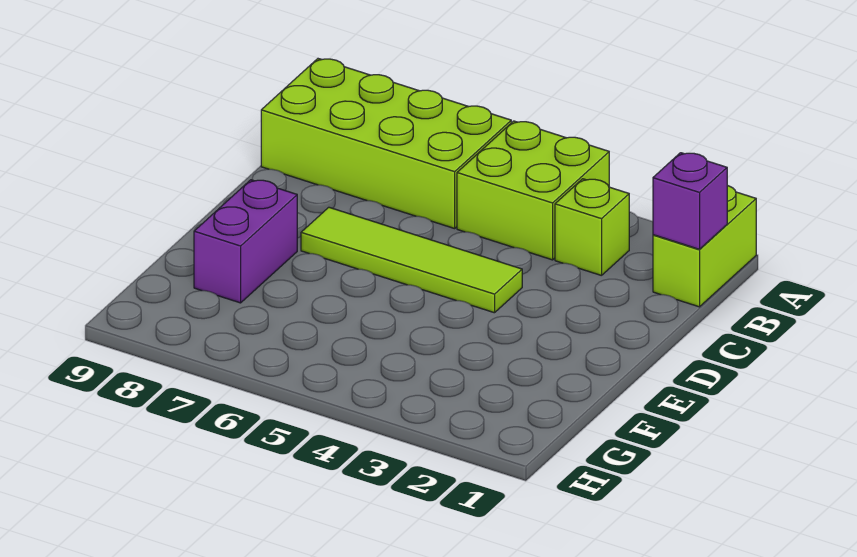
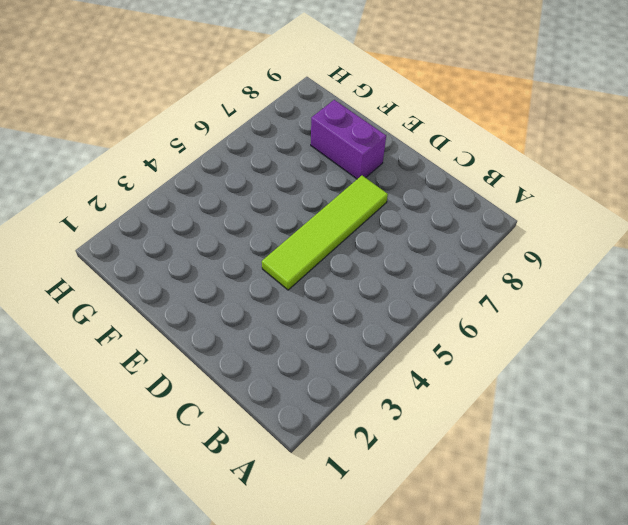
none -> lime 1x2 brick [653,185,756,307]
none -> lime 2x2 brick [457,121,609,260]

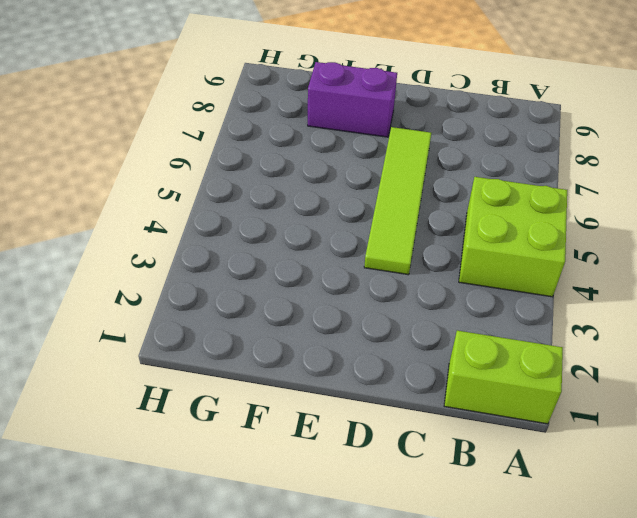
none -> lime 2x4 brick [261,59,511,229]
none -> lime 1x1 brick [555,179,629,276]

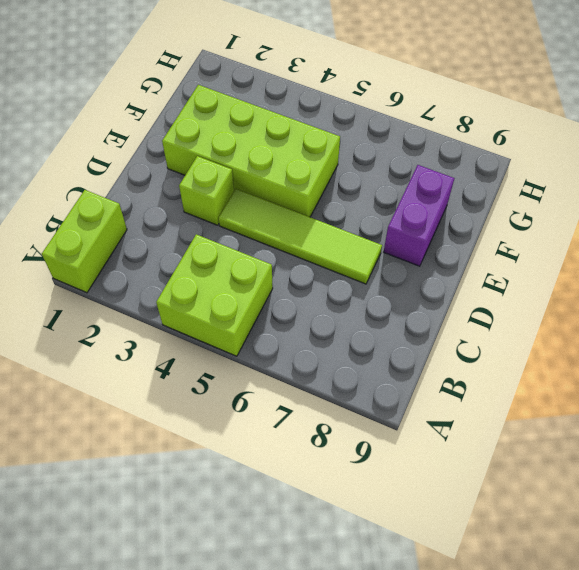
lime 1x1 brick [179,156,234,225] -> lime 1x1 brick moved to [555,179,629,276]
lime 2x4 brick [162,85,340,217] -> lime 2x4 brick moved to [261,59,511,229]
none -> purple 1x1 brick [653,153,727,249]

